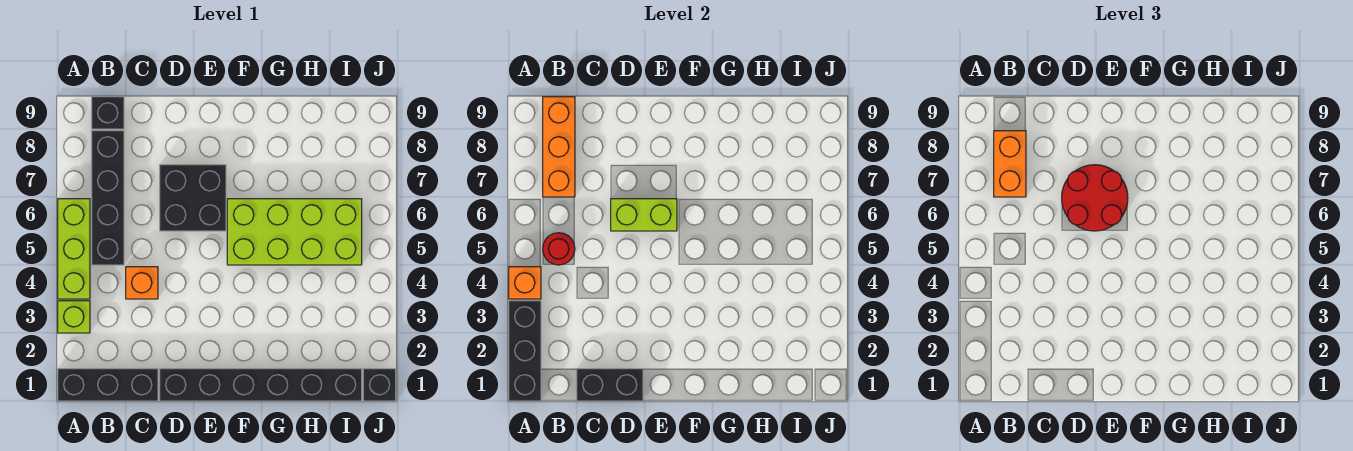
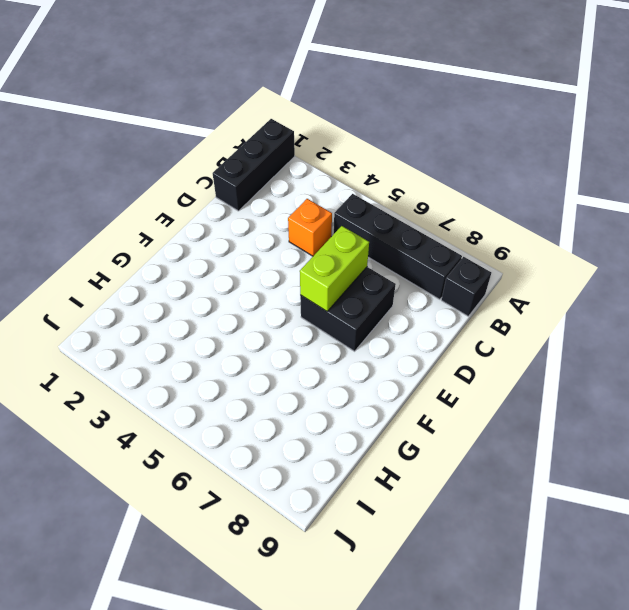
none -> lime 1x1 brick [58,301,90,333]
none -> lime 1x3 brick [58,199,90,299]
none -> black 1x6 brick [160,369,362,401]

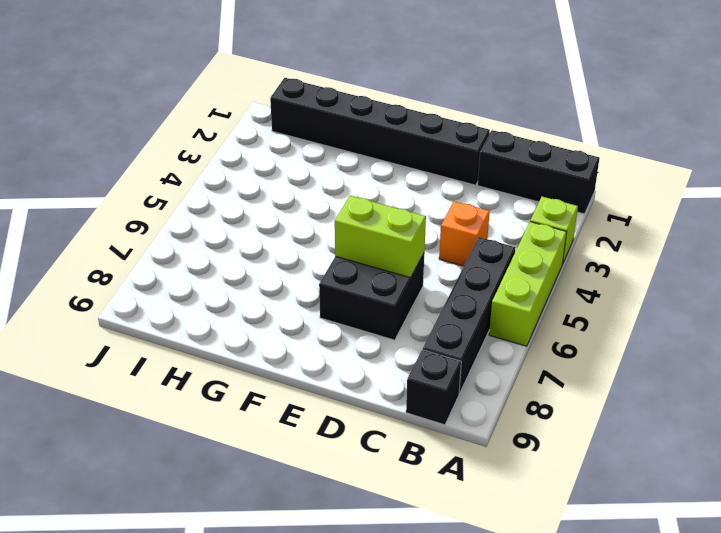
none -> lime 2x4 brick [227,199,362,265]
none -> black 1x1 brick [363,369,396,401]
none -> black 1x3 brick [509,301,541,401]

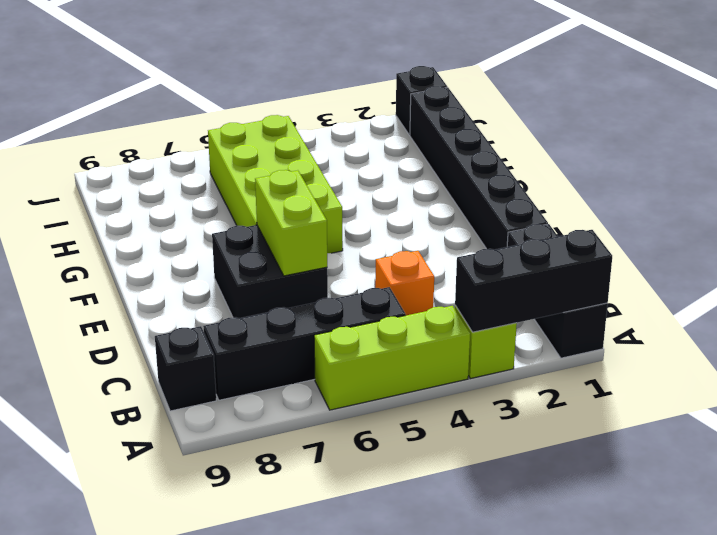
none -> orange 1x1 brick [509,267,541,299]
none -> red 1x1 round brick [543,233,575,265]
none -> orange 1x3 brick [543,97,575,197]

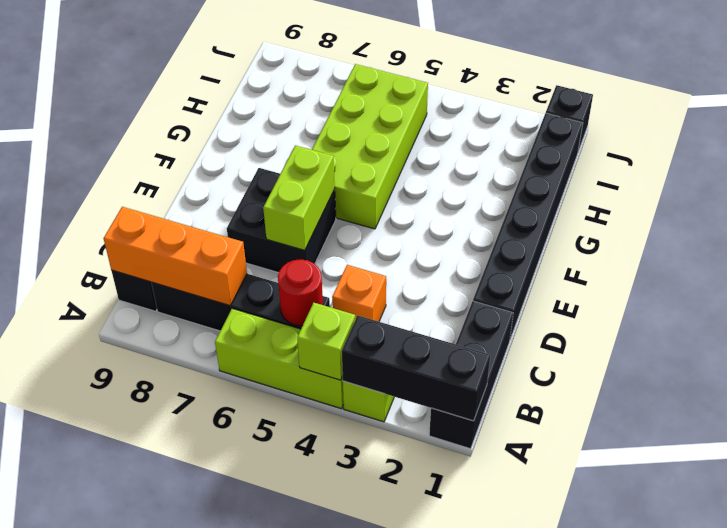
lime 1x1 brick [297,303,355,380] -> orange 1x1 brick [509,267,541,299]
none -> black 1x2 brick [577,369,643,401]
none -> orange 1x2 brick [994,131,1026,197]
none -> red 2x2 round brick [1062,165,1128,231]

